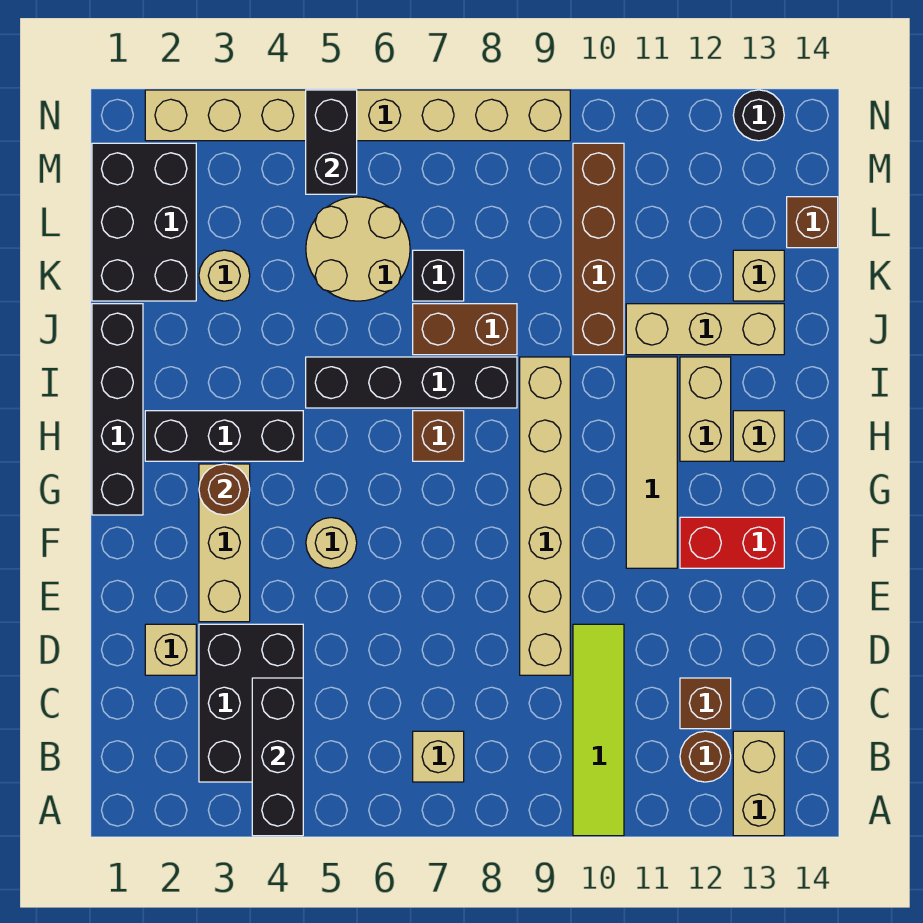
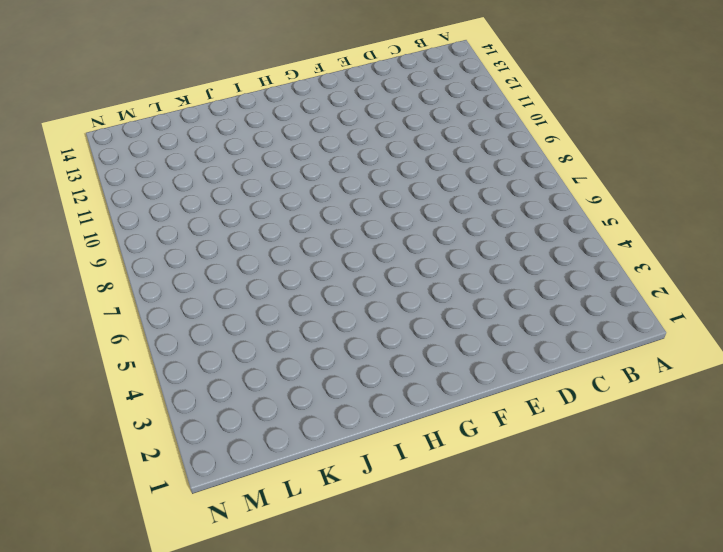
none -> lime 1x4 tile [573,624,624,836]
none -> tan 1x2 brick [733,731,784,836]
none -> black 2x3 brick [199,624,303,782]
none -> tan 1x1 brick [413,731,464,782]

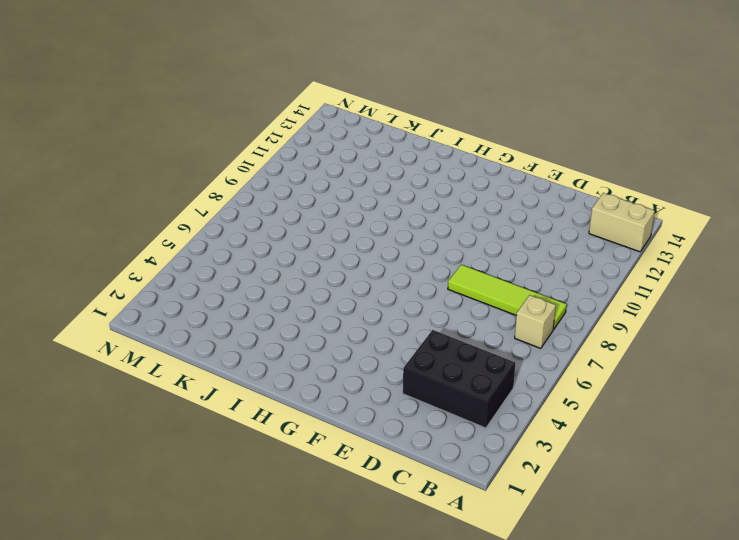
lime 1x4 tile [448,265,567,329] -> lime 1x4 tile moved to [573,624,624,836]
none -> brown 1x1 round brick [680,731,731,782]
none -> brown 1x1 brick [680,678,731,729]
none -> tan 1x1 brick [145,624,196,675]
none -> tan 1x6 brick [520,357,570,675]

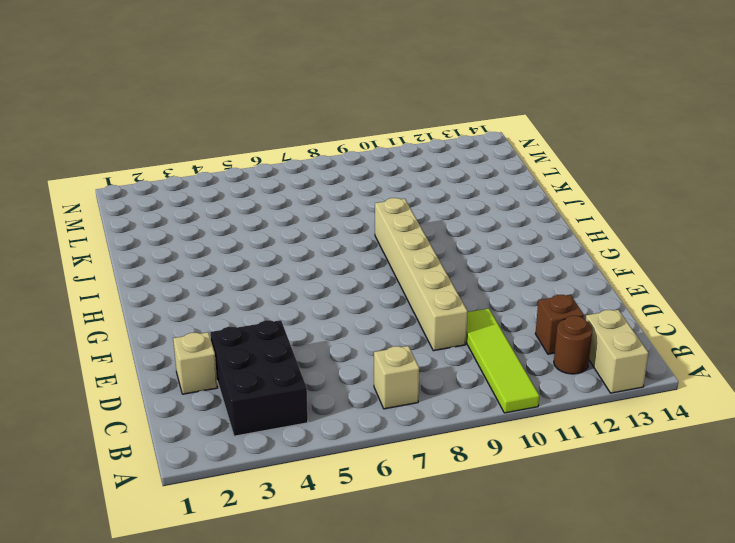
none -> tan 1x3 brick [199,464,250,622]
none -> tan 1x1 round brick [306,518,357,568]
none -> tan 1x4 tile [626,357,677,568]
none -> red 1x2 brick [680,517,784,568]

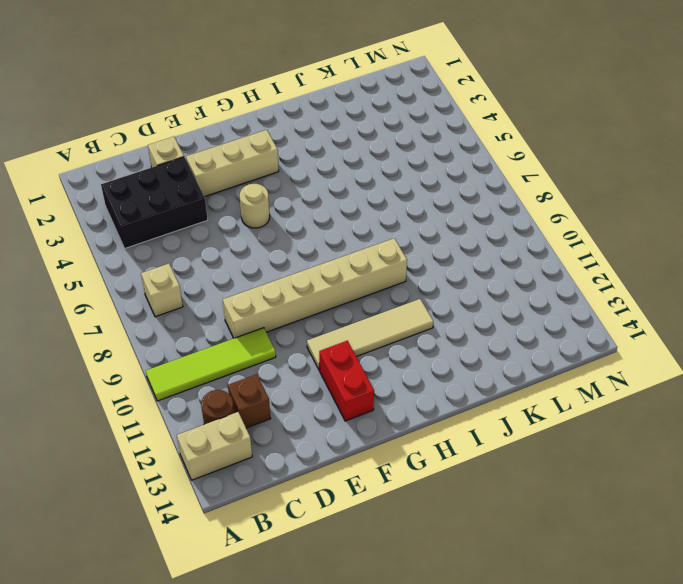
none -> black 1x4 brick [92,304,143,515]
none -> black 1x3 brick [145,411,303,461]
none -> brown 1x1 brick [413,411,464,461]
none -> tan 1x2 brick [680,357,731,461]

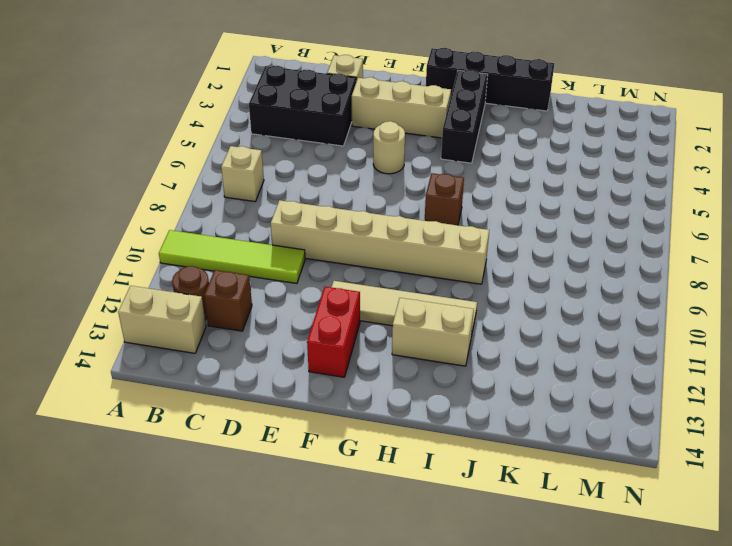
none -> tan 1x1 brick [733,411,784,461]
none -> black 1x4 brick [306,357,517,408]
none -> brown 1x2 brick [413,304,517,355]
none -> brown 1x4 brick [573,143,624,355]

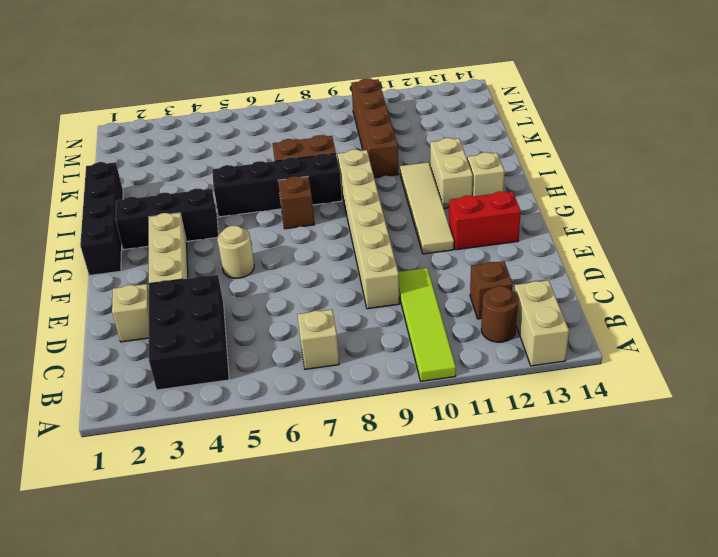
none -> tan 1x3 brick [626,304,784,355]
none -> black 2x3 brick [92,143,196,301]
none -> tan 1x1 round brick [199,250,250,301]
none -> tan 2x2 round brick [306,197,410,301]

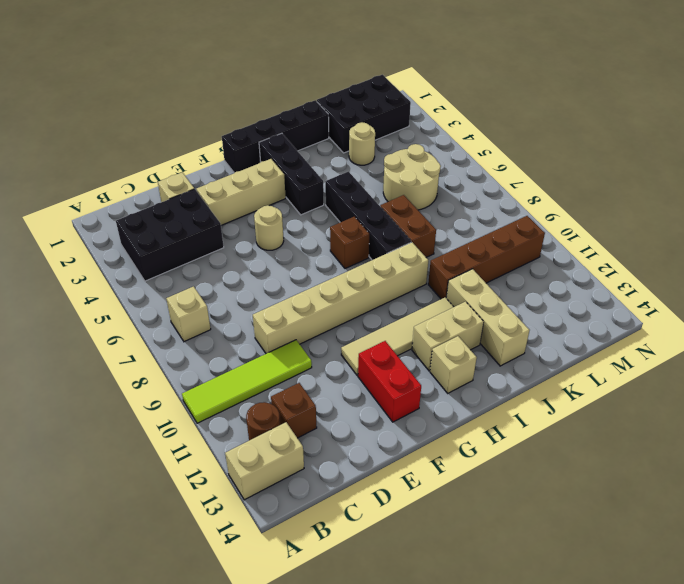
none -> black 1x1 brick [413,250,464,301]
none -> tan 1x1 brick [733,250,784,301]
none -> brown 1x1 brick [787,197,838,248]
none -> tan 1x8 brick [145,90,570,141]

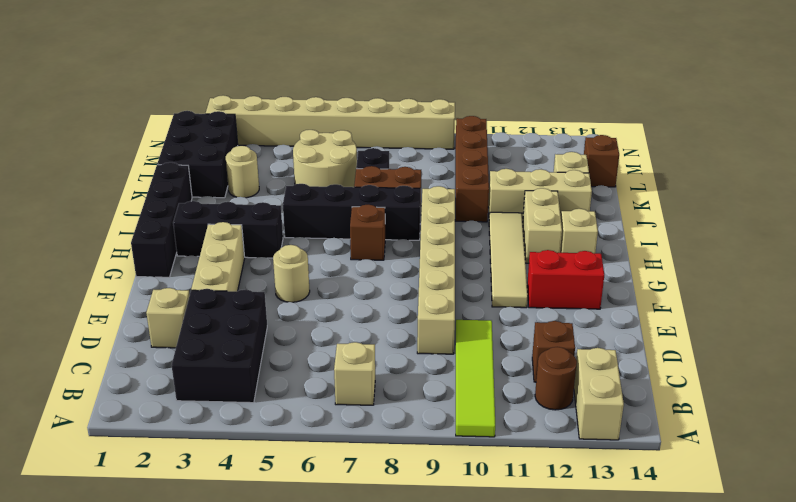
none -> black 1x1 round brick [733,90,784,141]
none -> black 1x3 brick [252,678,303,836]
none -> brown 1x1 round brick [199,464,250,515]
none -> black 1x2 brick [306,90,357,194]

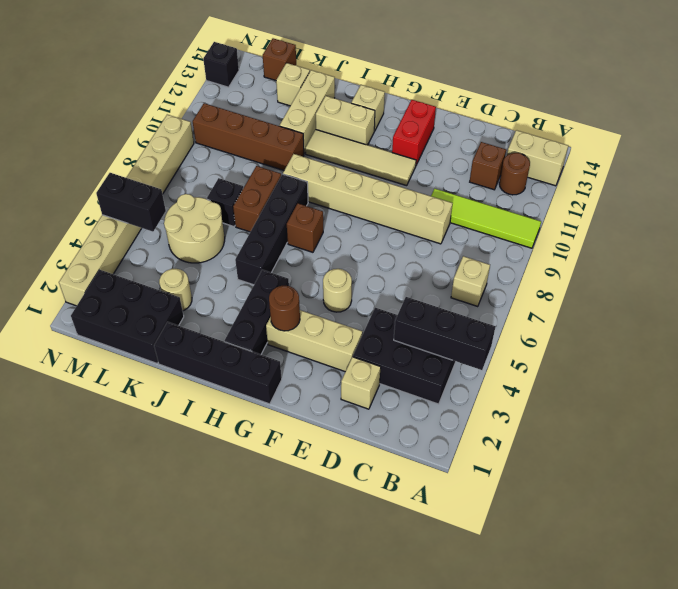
black 1x1 brick [203,42,239,87] -> black 1x1 round brick [733,90,784,141]

